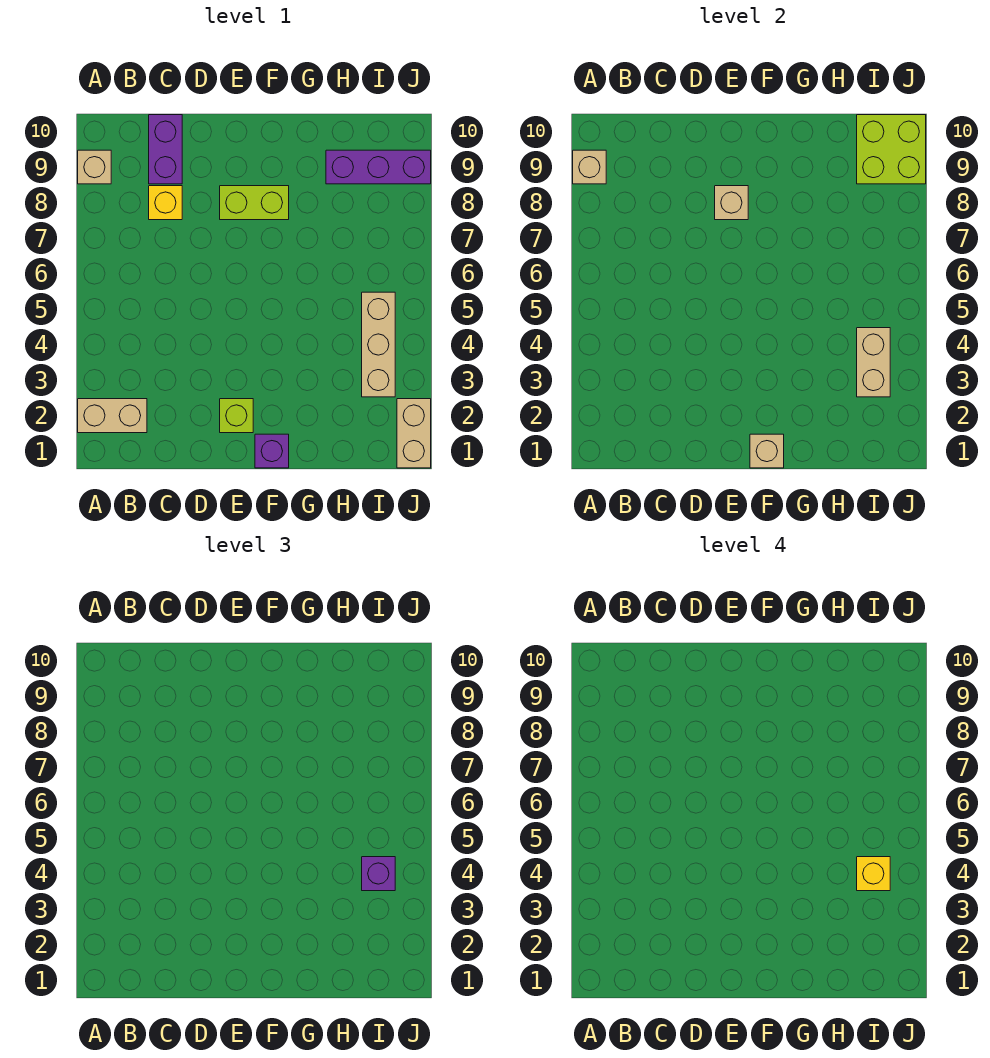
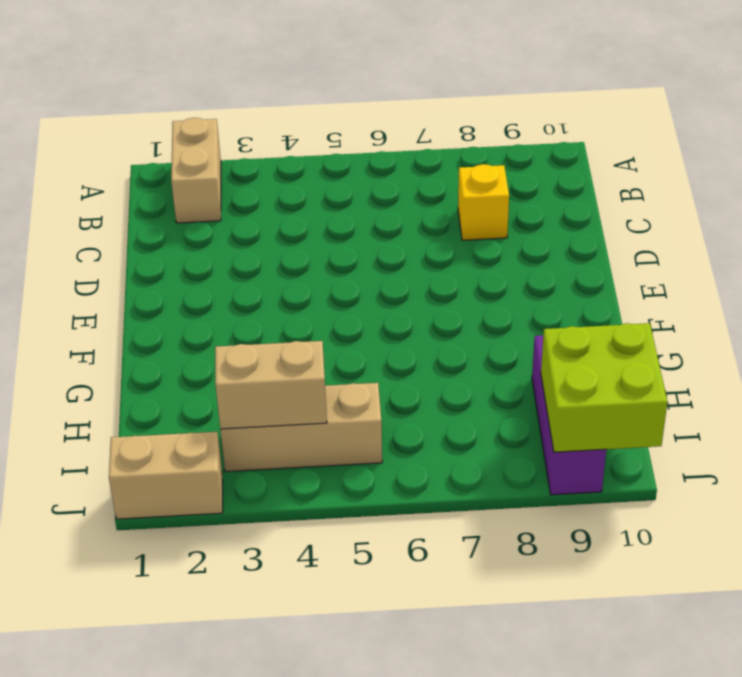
none -> tan 1x1 brick [78,150,111,184]
none -> purple 1x2 brick [149,115,182,184]
none -> lime 1x1 brick [220,399,253,433]

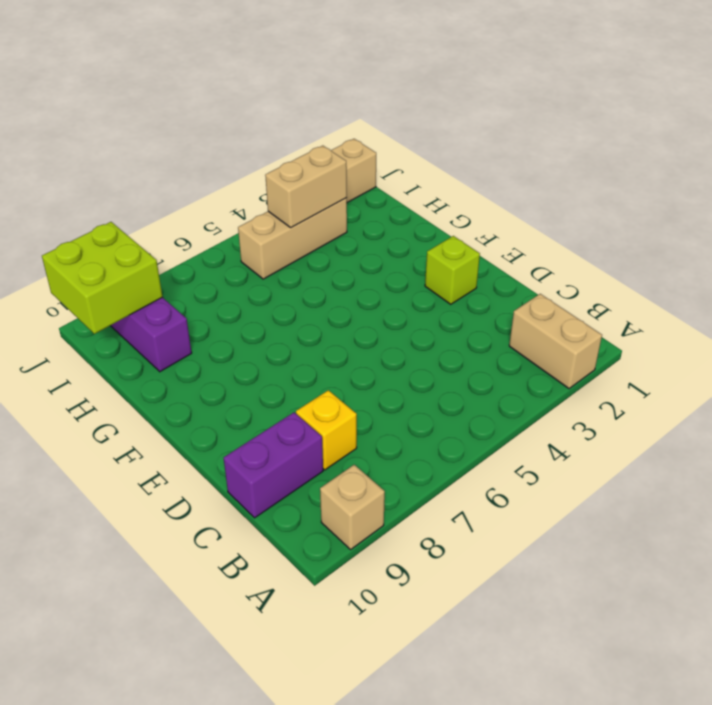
none -> lime 1x2 brick [220,186,289,220]
none -> purple 1x1 brick [255,434,289,468]
none -> tan 1x1 brick [573,150,606,184]

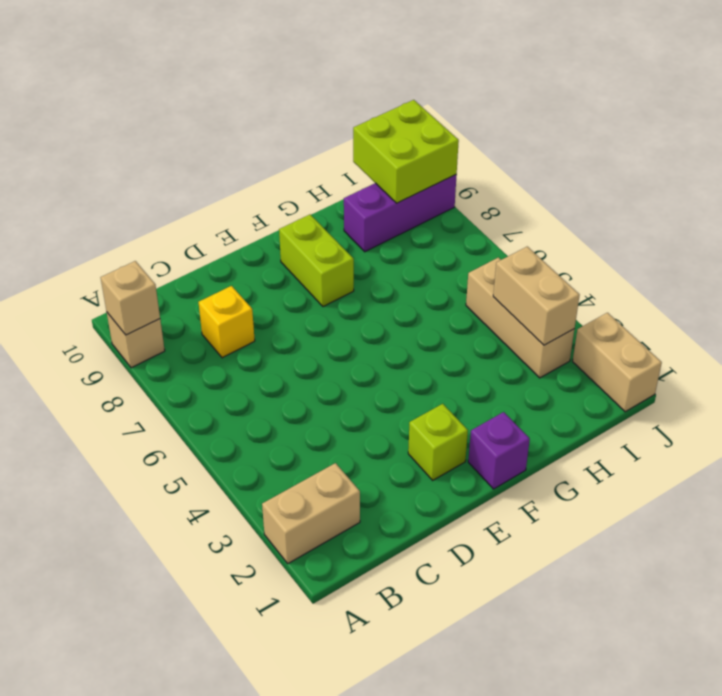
lime 1x2 brick [279,215,354,307] -> lime 1x2 brick turned to [220,186,289,220]
none -> purple 1x2 brick [149,115,182,184]
none -> tan 1x1 brick [715,186,748,220]
none -> tan 1x1 brick [750,434,784,468]

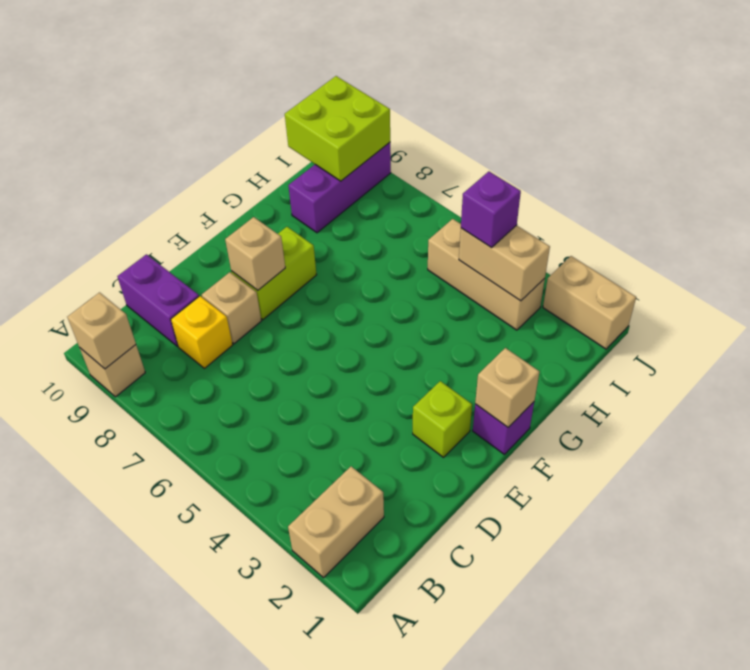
tan 1x1 brick [202,272,261,344] -> none
none -> yellow 1x1 brick [857,857,890,891]

